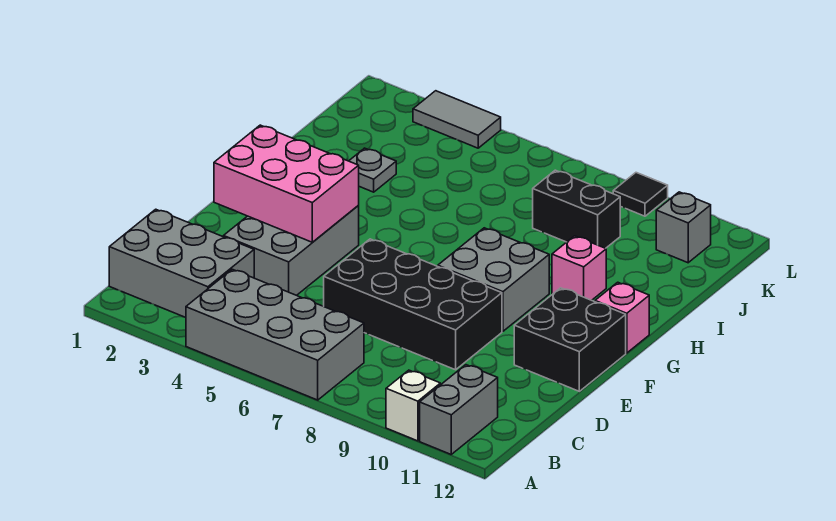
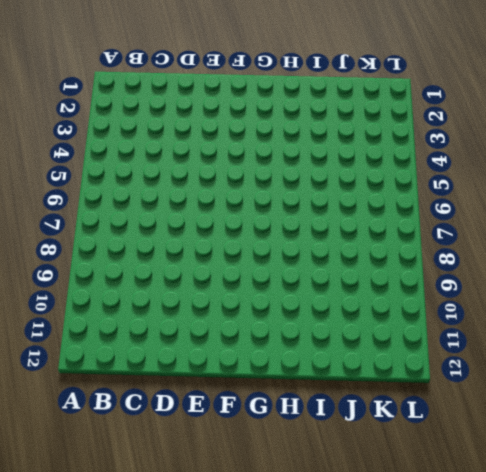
none -> grey 2x4 brick [186,269,364,400]
none -> white 1x1 brick [386,370,440,441]
none -> grey 1x2 brick [420,365,498,454]

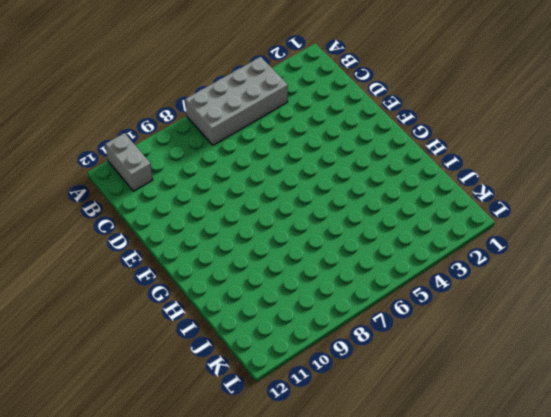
none -> white 1x1 brick [386,370,440,441]
none -> grey 2x3 brick [109,209,254,318]
none -> grey 2x3 brick [224,206,359,295]

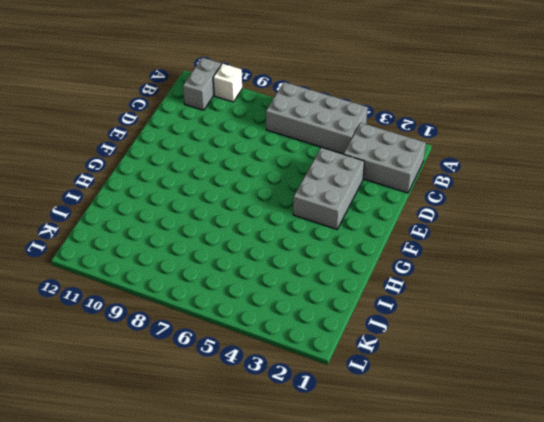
none -> black 2x4 brick [324,239,502,370]
none -> black 2x2 brick [514,288,626,391]
none -> grey 2x2 brick [438,228,549,331]

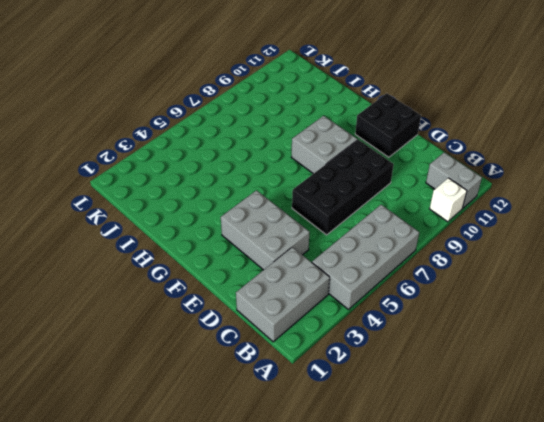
none -> pink 1x1 brick [595,282,649,353]
none -> pink 1x1 brick [552,236,606,300]
none -> grey 1x1 plate [349,148,396,192]

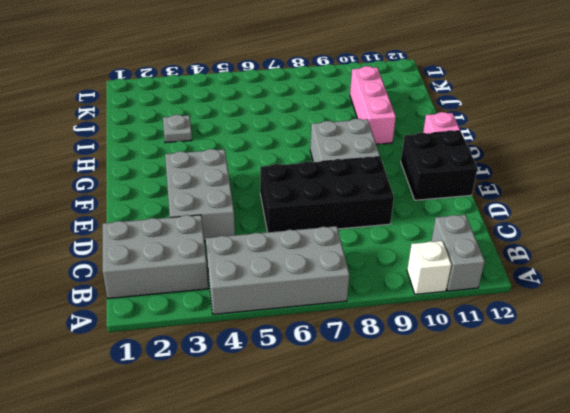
pink 1x3 brick [350,66,396,144] -> pink 1x1 brick [552,236,606,300]
none -> black 1x2 brick [533,170,620,248]
none -> grey 1x1 brick [656,192,711,263]
none -> grey 1x2 tile [413,91,501,148]

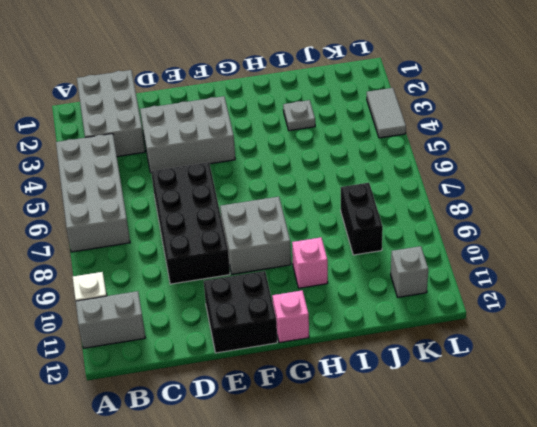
none -> black 1x1 tile [613,173,668,216]
none -> pink 2x3 brick [214,125,359,242]

